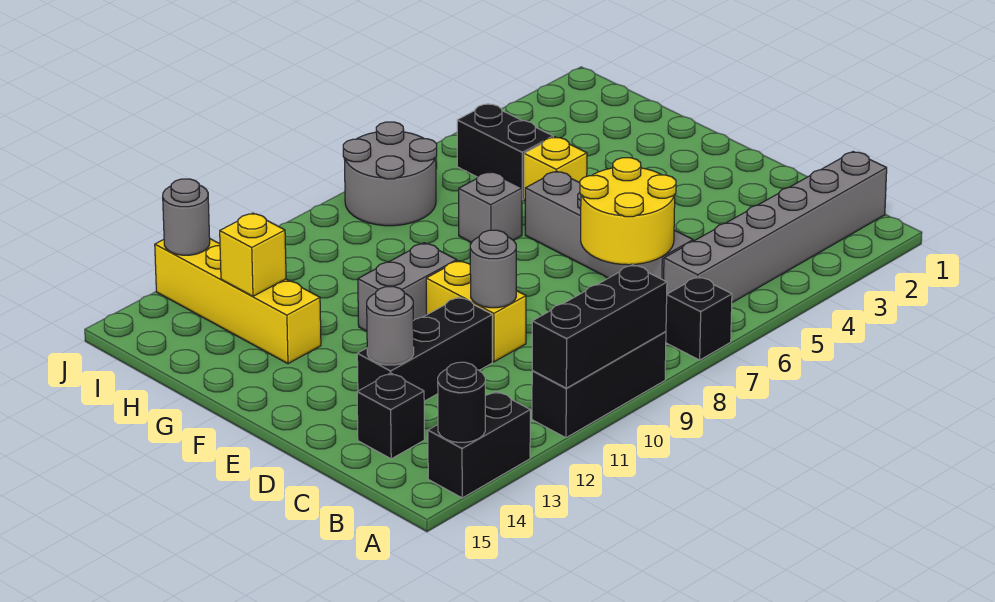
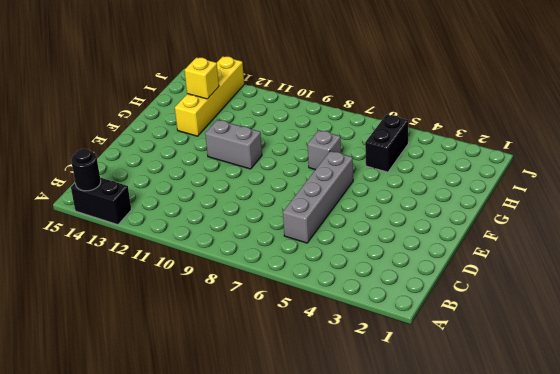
none -> black 1x1 brick [666,277,732,360]
none -> black 1x3 brick [532,332,666,438]
none -> grey 1x6 brick [664,152,887,303]

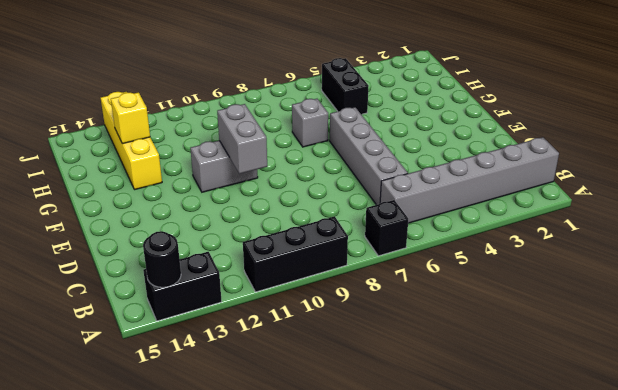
grey 1x2 brick [217,104,267,174] -> none
none -> black 1x1 brick [357,373,424,459]
none -> yellow 1x2 brick [426,261,526,362]
none -> black 1x3 brick [357,297,492,401]

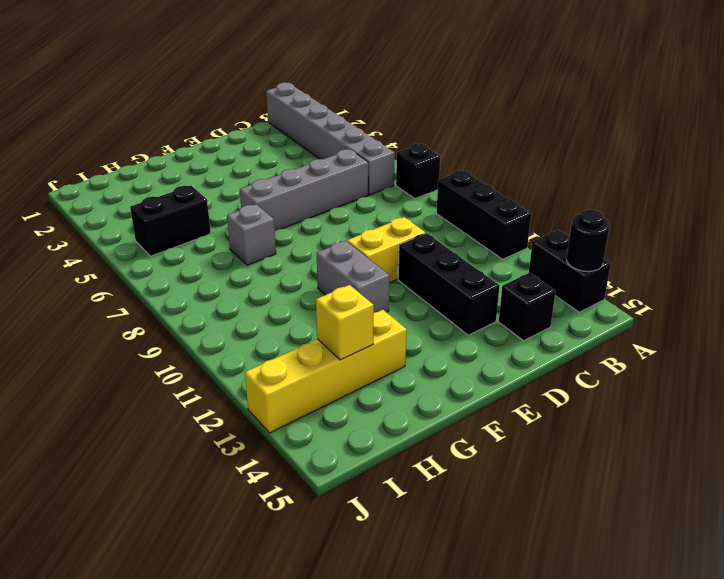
none -> yellow 1x1 brick [524,137,587,201]
none -> grey 2x2 round brick [343,122,437,226]
none -> black 1x3 brick [532,265,667,388]

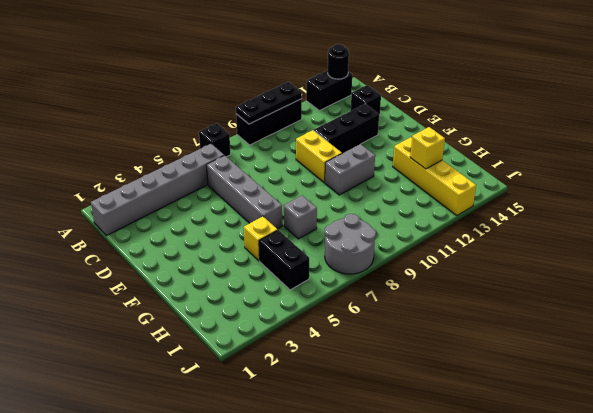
black 1x3 plate [236,82,302,124] -> black 1x3 brick [532,265,667,388]
none -> yellow 2x2 round brick [580,158,676,265]
none -> grey 1x1 round brick [470,230,516,308]
none -> grey 1x1 round brick [367,287,414,365]

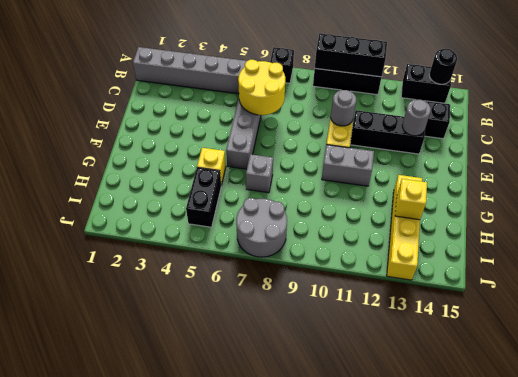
none -> grey 1x1 round brick [163,179,210,255]

